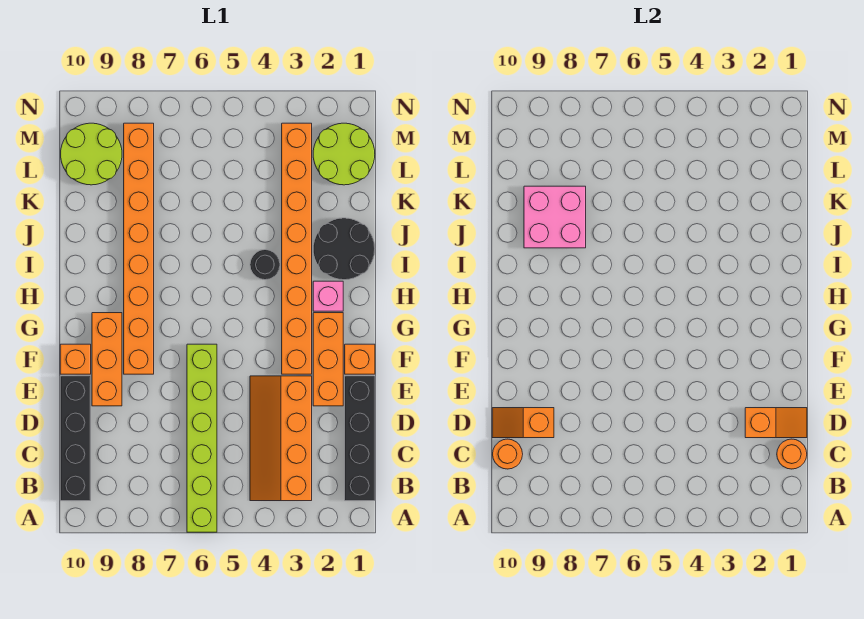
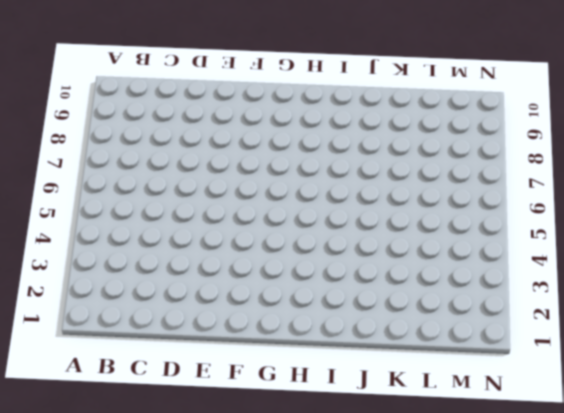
none -> lime 1x6 brick [187,344,217,532]
none -> black 1x4 brick [345,376,375,501]
none -> orange 2x4 slope [250,376,312,501]

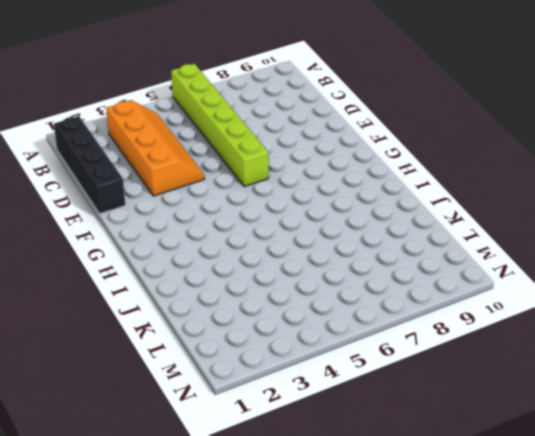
none -> black 1x4 brick [60,376,91,501]
none -> orange 1x3 brick [313,313,343,406]
none -> orange 1x3 brick [92,313,122,406]

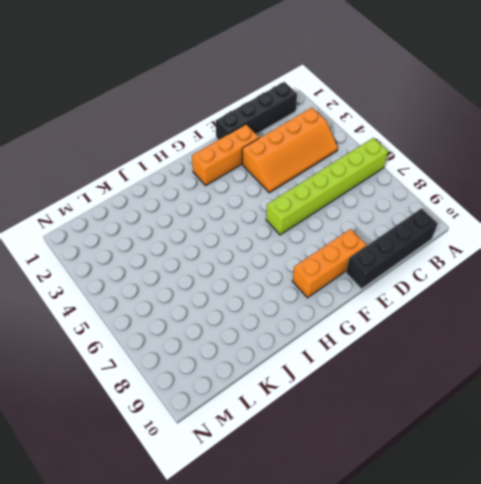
none -> orange 1x1 brick [345,344,375,374]
none -> orange 1x8 brick [282,123,312,374]
none -> orange 1x8 brick [124,123,154,374]

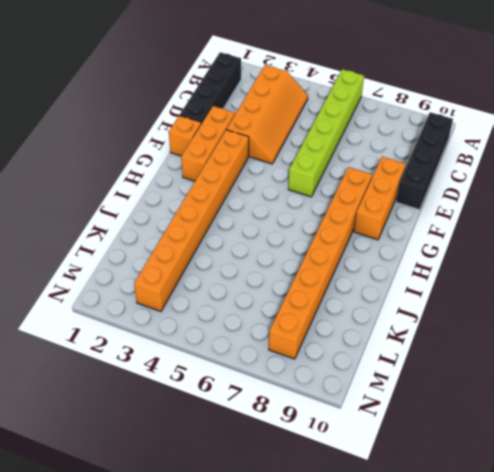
none -> orange 1x1 brick [60,344,91,374]
none -> pink 1x1 brick [313,281,343,311]
none -> black 2x2 round brick [313,218,375,280]

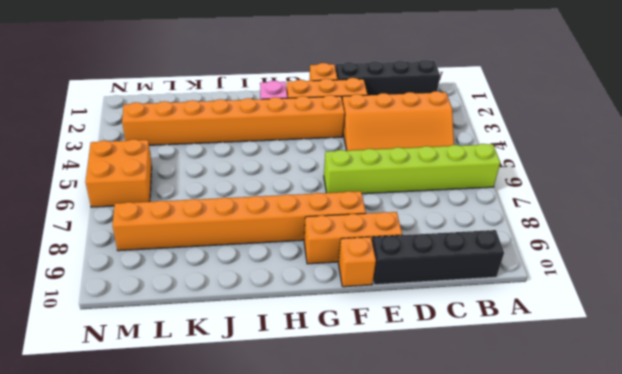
orange 2x2 brick [85,139,152,207] -> none
none -> black 2x2 round brick [313,218,375,280]
none -> black 1x1 round brick [250,250,280,280]
none -> lime 2x2 round brick [313,123,375,185]

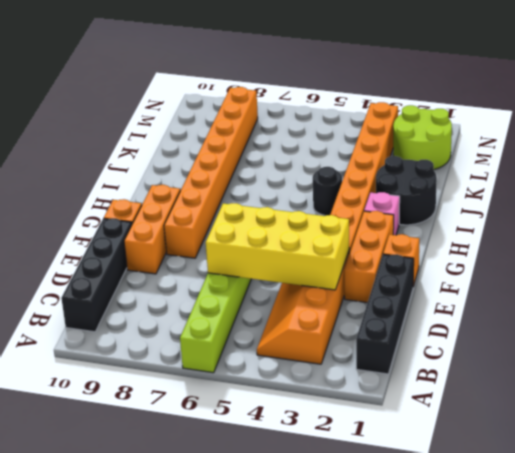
yellow 2x4 brick [206,203,349,290] -> none
none -> lime 2x2 round brick [61,123,122,185]
none -> orange 1x1 round brick [777,439,807,469]
none -> orange 1x1 round brick [493,439,523,469]

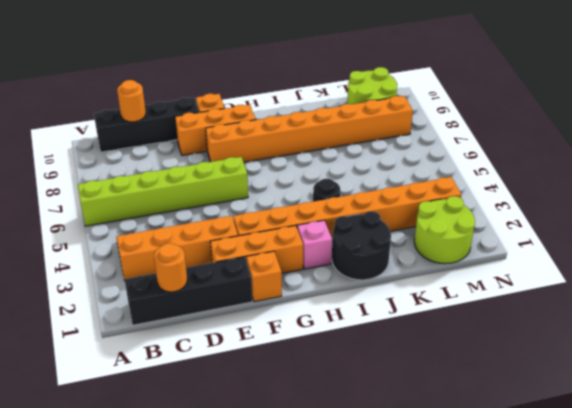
none -> orange 1x2 slope [745,408,807,438]
none -> orange 1x2 slope [492,408,554,438]
none -> pink 2x2 brick [524,186,586,248]

